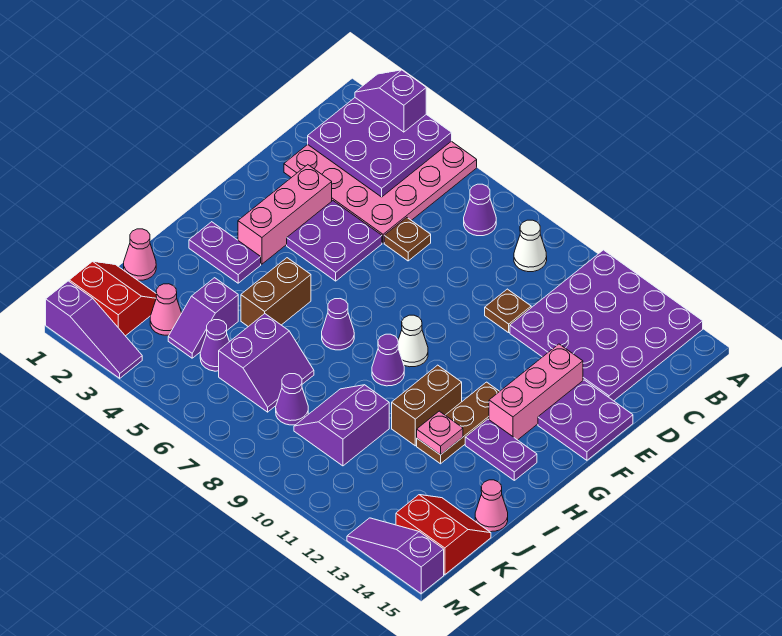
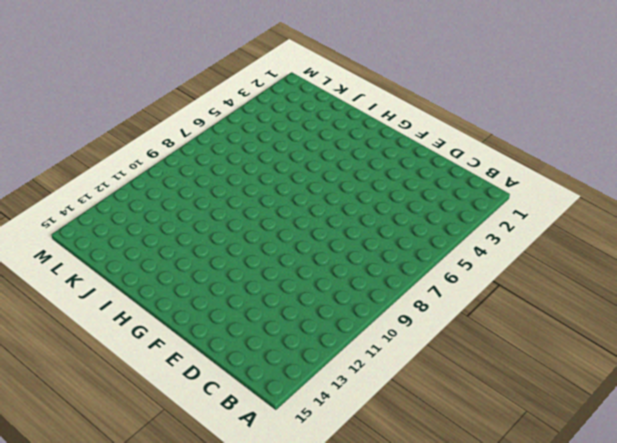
none -> pink 4x4 plate [284,141,477,243]
none -> purple 4x4 plate [510,250,703,401]
none -> purple 1x1 cone [464,184,496,236]
none -> white 1x1 cone [514,220,547,272]

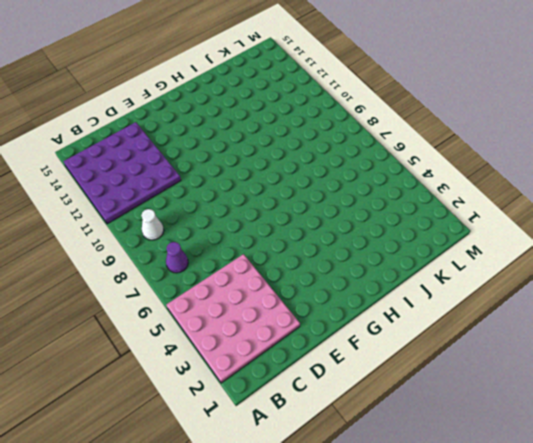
none -> brown 1x1 plate [384,218,431,261]
none -> brown 1x1 plate [485,289,531,333]
none -> pink 1x3 brick [238,165,332,264]
none -> purple 2x2 plate [287,201,382,281]

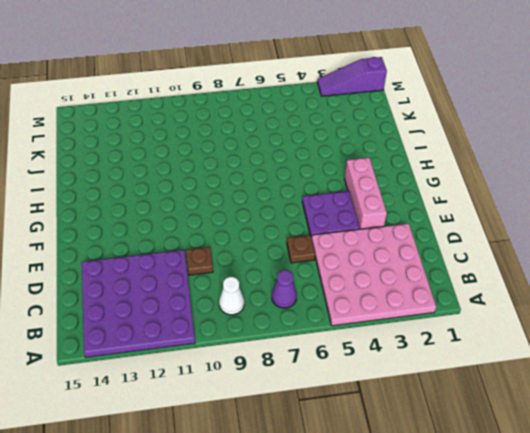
none -> pink 1x3 brick [489,344,583,440]
none -> purple 2x2 plate [538,380,633,460]
none -> white 1x1 cone [398,315,428,367]
none -> brown 1x3 plate [417,382,500,464]

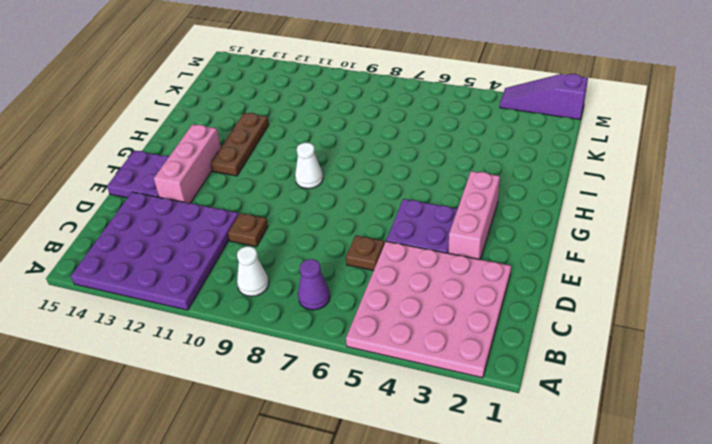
none -> purple 1x2 plate [189,222,261,283]
none -> brown 1x2 brick [241,258,311,327]
none -> purple 1x1 cone [322,299,354,350]
none -> purple 1x1 cone [372,334,404,386]

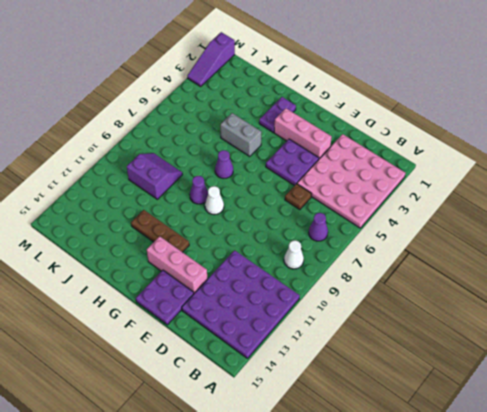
grey 1x2 brick [220,113,261,157] -> brown 1x2 brick [241,258,311,327]
none -> brown 1x1 plate [485,289,531,333]
none -> brown 1x2 brick [392,365,462,446]
none -> purple 1x2 plate [465,419,537,480]
none -> pink 1x1 cone [124,229,156,280]

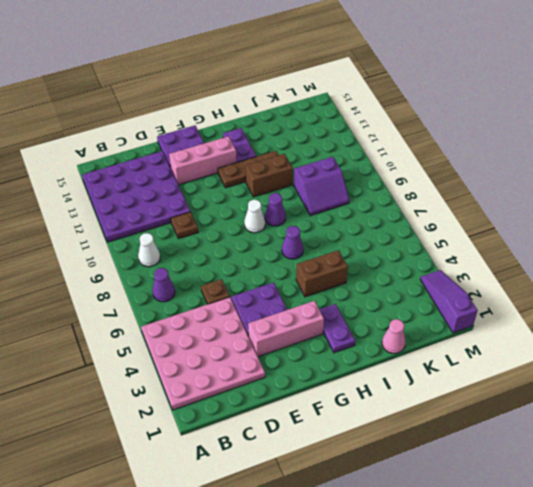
none -> purple 1x2 slope [168,278,238,358]
none -> purple 2x2 slope [219,314,314,412]
none -> pink 1x1 cone [475,480,508,532]
none -> red 2x2 slope [69,261,157,336]

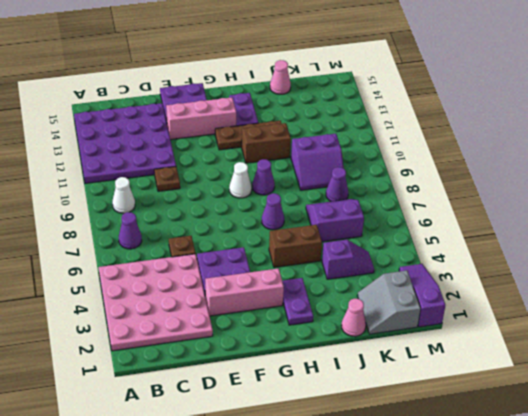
grey 2x2 slope [357,270,421,334] -> red 2x2 slope [69,261,157,336]
none -> pink 1x1 cone [150,284,182,335]
none -> purple 1x1 cone [200,320,229,371]
none -> red 2x2 slope [396,495,491,575]
none -> purple 1x3 slope [347,518,444,594]

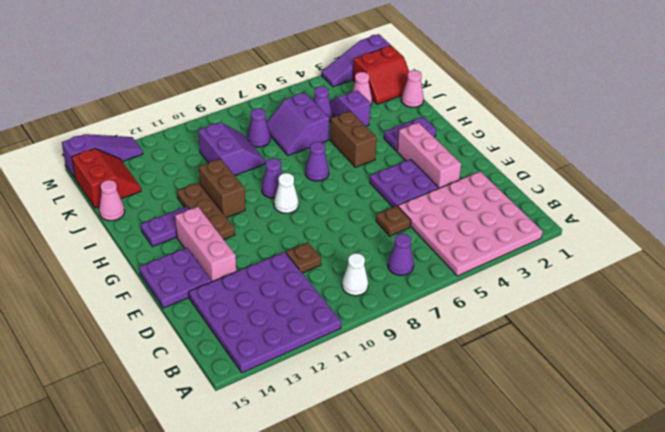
red 2x2 slope [72,148,141,208] -> red 2x2 slope turned to [396,495,491,575]
none -> purple 3x3 plate [308,98,452,197]
none -> pink 1x1 plate [417,411,463,455]
none -> purple 1x2 slope [355,70,426,132]

